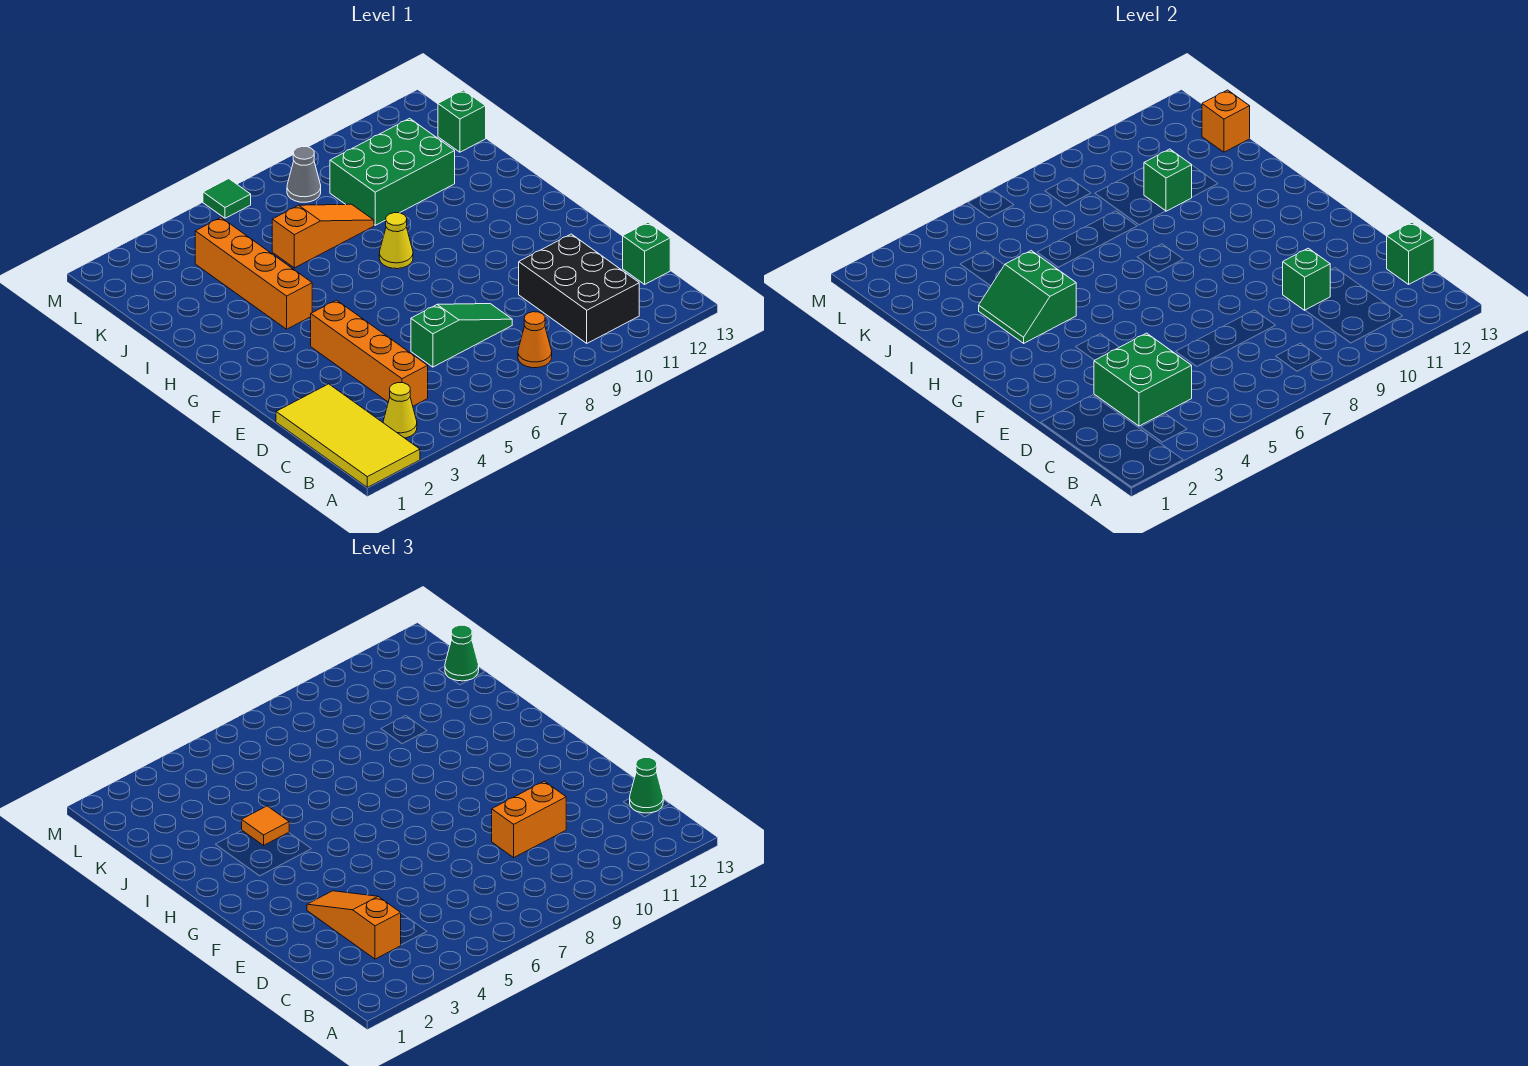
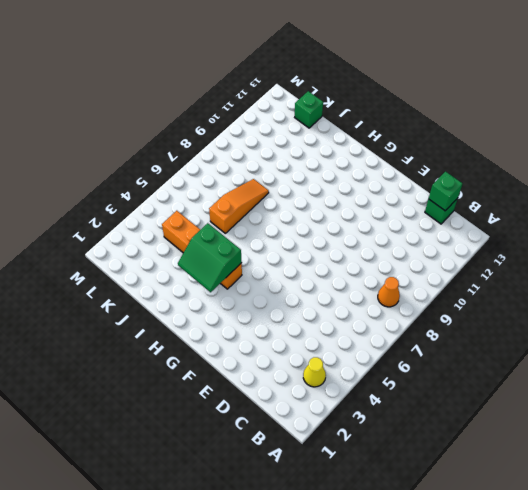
none -> yellow 2x4 tile [276,384,420,487]
none -> black 2x3 brick [519,234,639,343]
none -> orange 1x4 brick [311,300,428,406]

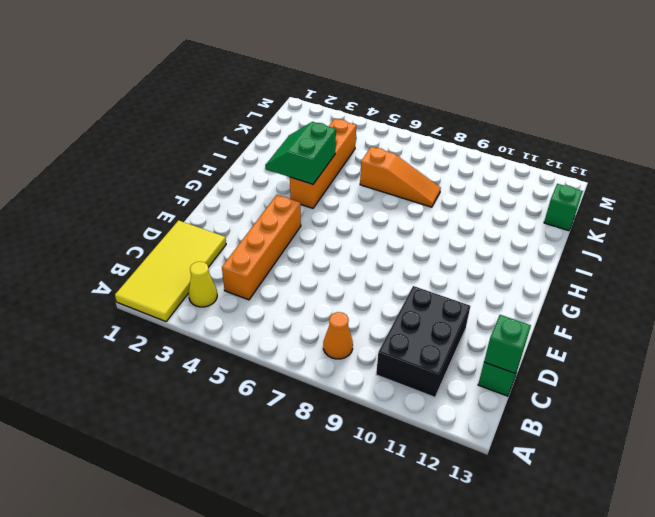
none -> green 1x3 slope [411,304,512,367]
none -> yellow 1x1 cone [379,213,413,269]
none -> green 2x3 brick [330,118,455,225]

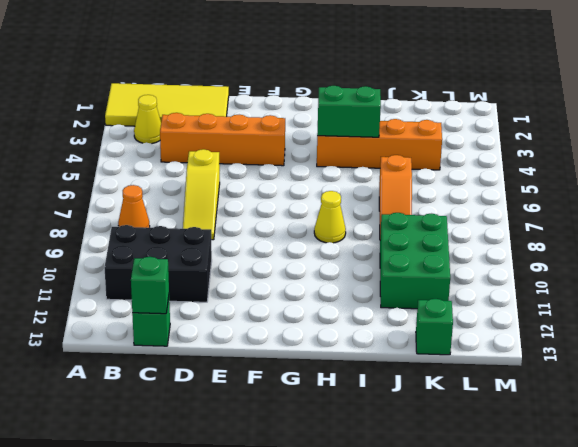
yellow 1x3 slope [183,149,220,240] -> green 1x3 slope [411,304,512,367]
none -> grey 1x1 cone [287,147,321,202]
none -> green 1x1 tile [203,179,251,218]
none -> green 2x2 brick [1094,333,1192,426]

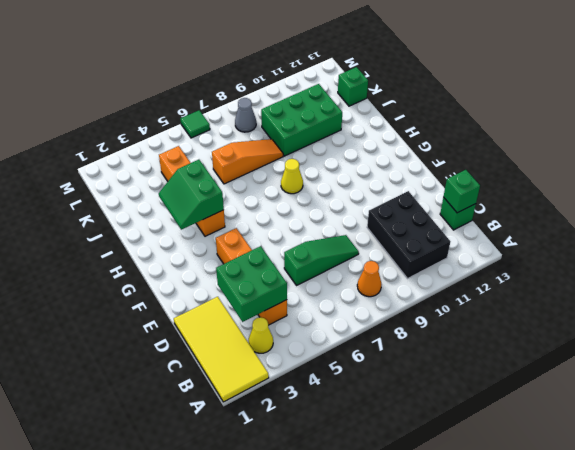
none -> green 1x1 brick [1283,248,1330,310]
none -> green 1x1 brick [1144,149,1192,211]
none -> orange 1x1 brick [1202,90,1250,152]

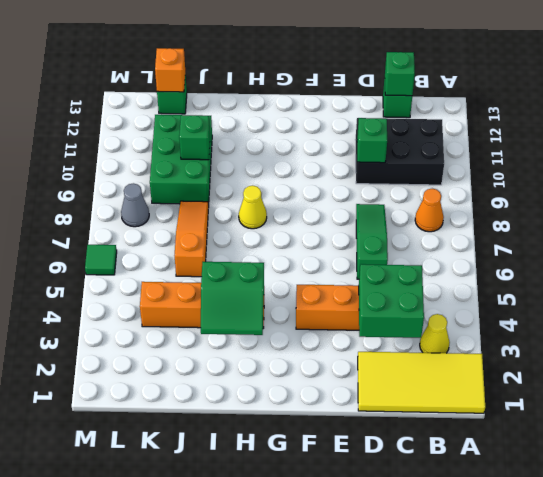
none -> orange 1x3 slope [307,891,401,959]
none -> green 1x1 cone [630,757,663,813]
none -> orange 1x2 brick [492,781,566,857]

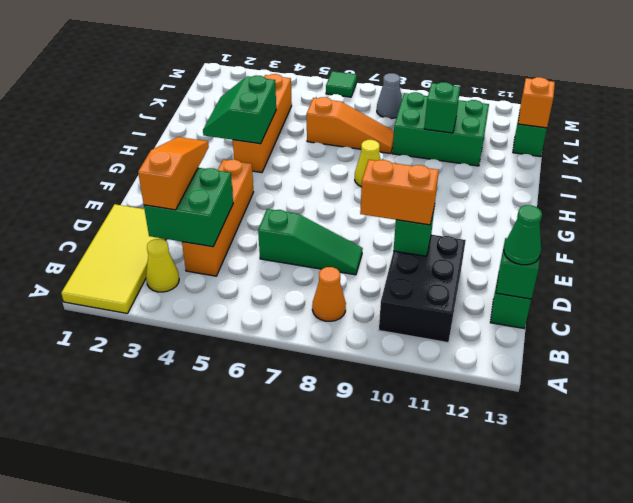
none -> orange 1x1 tile [242,806,289,845]
none -> green 1x1 cone [445,625,479,681]

